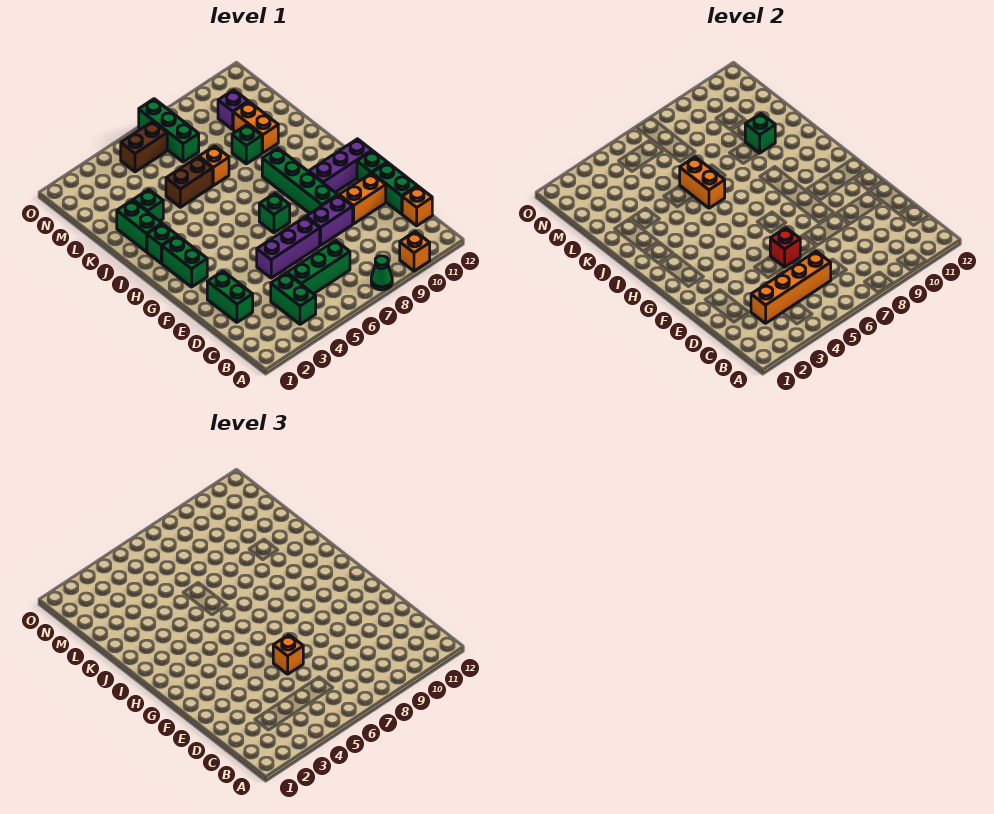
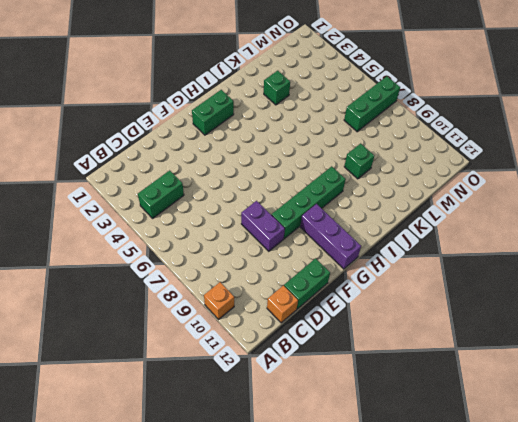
none -> green 1x1 cone [371,256,392,290]
none -> green 1x3 brick [287,240,350,294]
none -> green 1x2 brick [207,271,253,322]
none -> purple 1x3 brick [257,217,320,278]

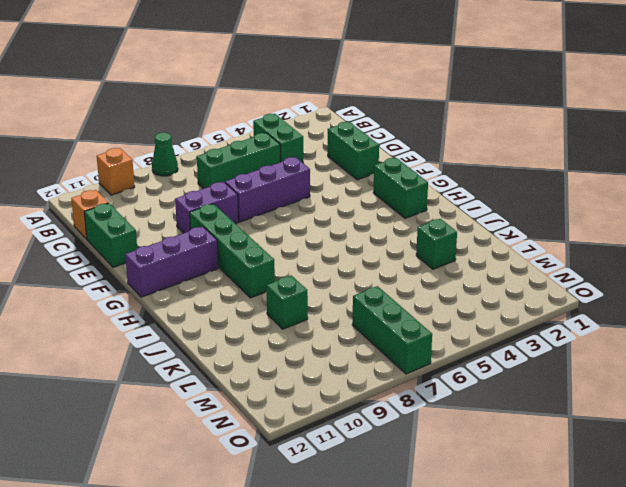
none -> orange 1x2 brick [339,173,386,224]
none -> green 1x1 brick [357,151,387,181]
none -> green 1x1 brick [259,193,290,233]
none -> green 1x1 brick [147,224,177,263]

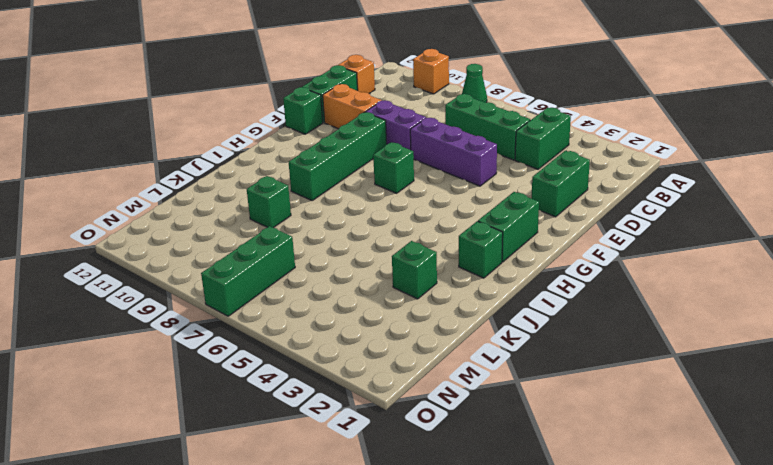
none -> purple 1x3 brick [309,139,372,193]
none -> green 1x2 brick [117,200,162,252]
none -> brown 1x2 brick [166,157,213,207]
none -> orange 1x1 brick [199,146,229,186]

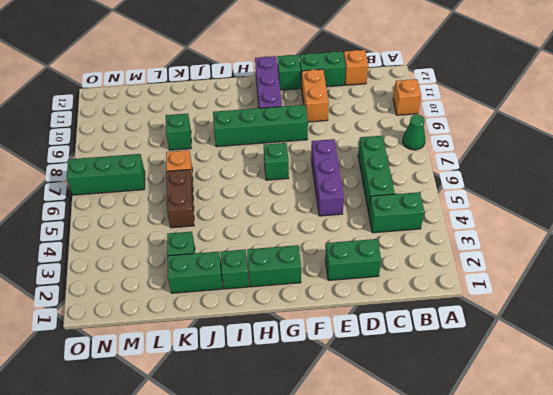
none -> purple 1x2 brick [306,195,353,246]
none -> orange 1x2 brick [233,102,278,153]
none -> purple 1x1 brick [218,90,248,129]
none -> brown 1x2 brick [121,121,167,172]

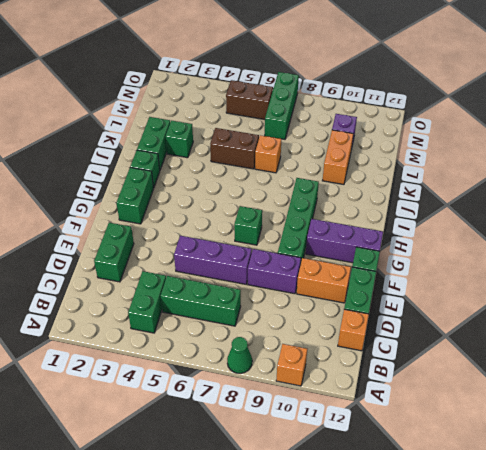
none -> green 1x1 brick [232,124,262,164]
none -> orange 1x4 brick [751,251,831,323]
none -> red 1x1 brick [770,228,800,267]
none -> orange 1x2 brick [680,157,725,208]

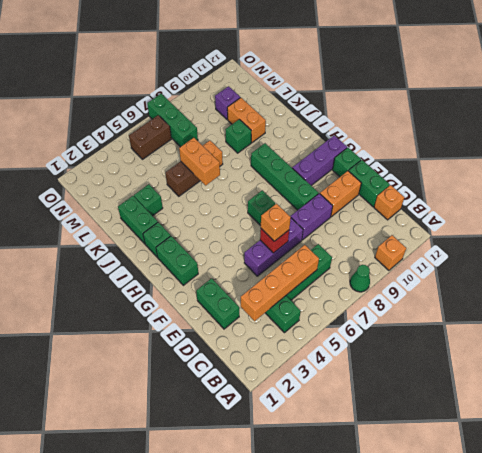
none -> green 1x1 brick [745,114,775,153]

